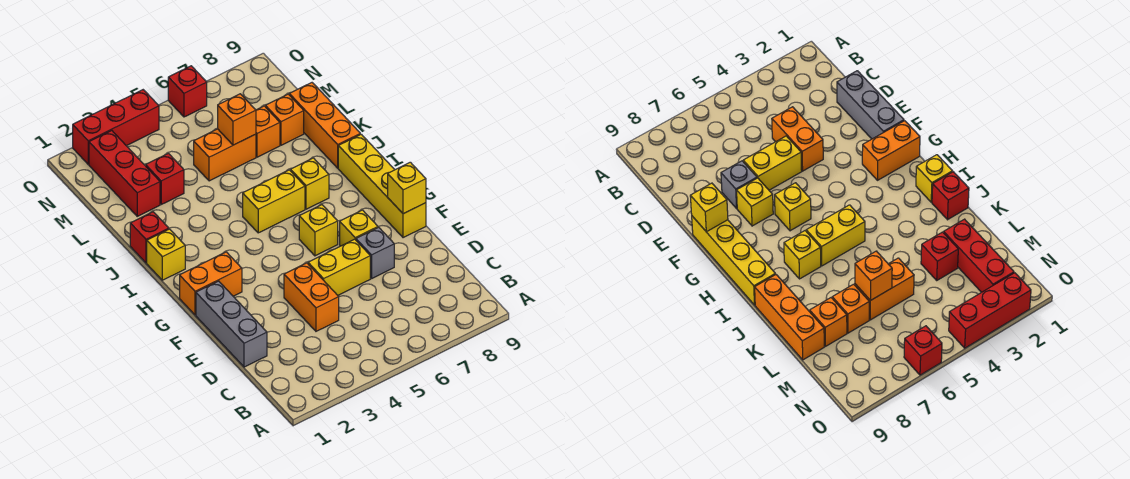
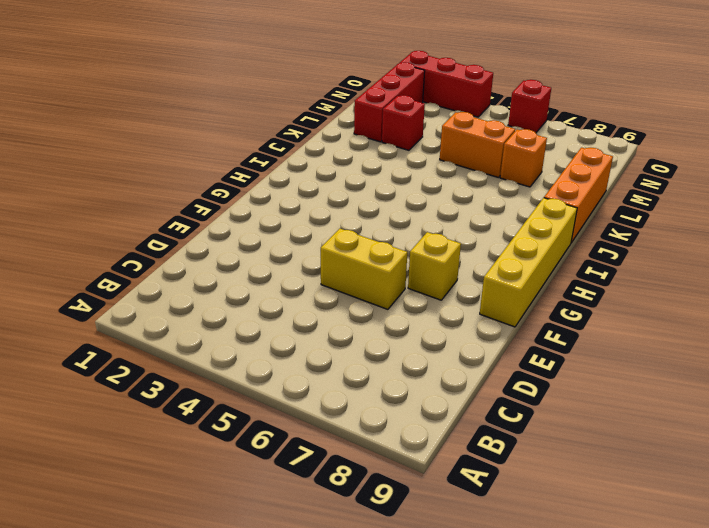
none -> grey 1x3 brick [196,281,267,367]
none -> orange 1x2 brick [284,263,339,331]
none -> grey 1x1 brick [356,227,394,278]

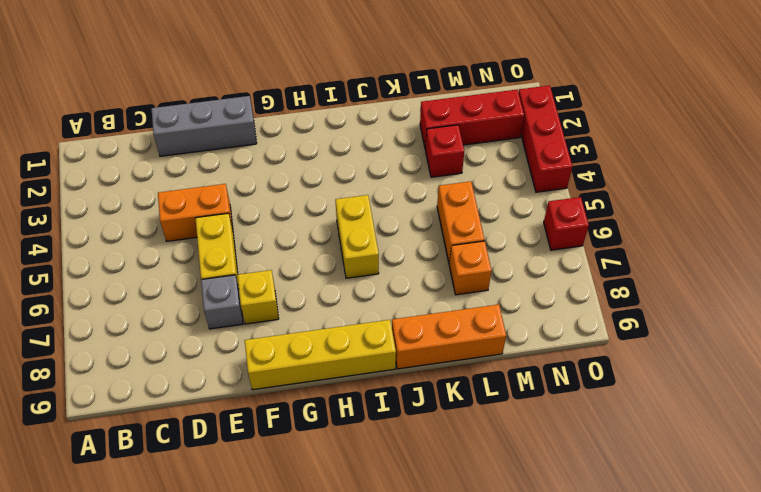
none -> orange 1x2 brick [180,252,242,315]
none -> yellow 1x1 brick [299,205,338,256]
none -> yellow 1x1 brick [147,229,185,280]

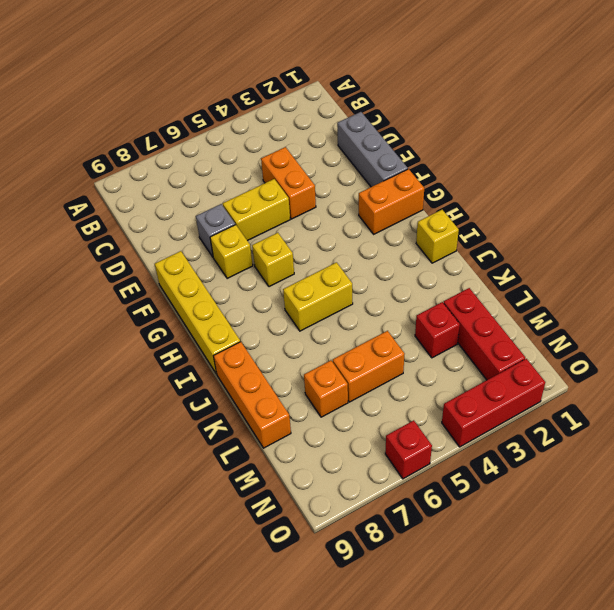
none -> yellow 1x1 brick [291,158,329,209]
none -> red 1x1 brick [130,212,169,263]
none -> orange 1x1 brick [265,94,304,145]

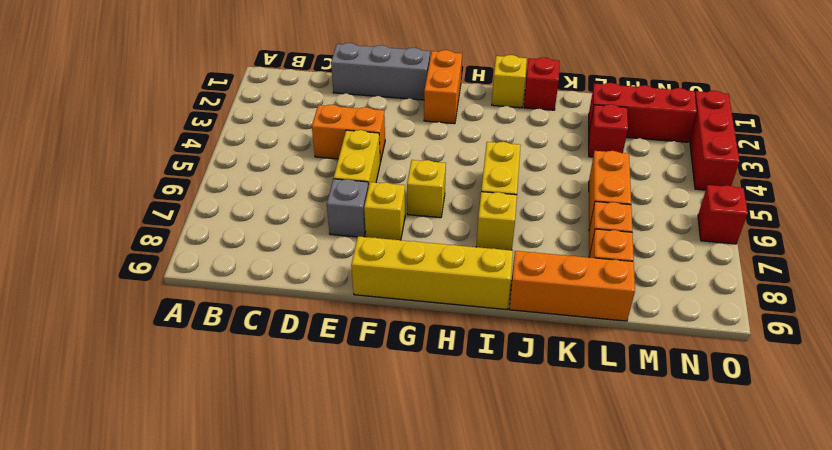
none -> yellow 1x1 brick [388,162,426,214]
none -> orange 1x1 brick [218,94,256,145]

